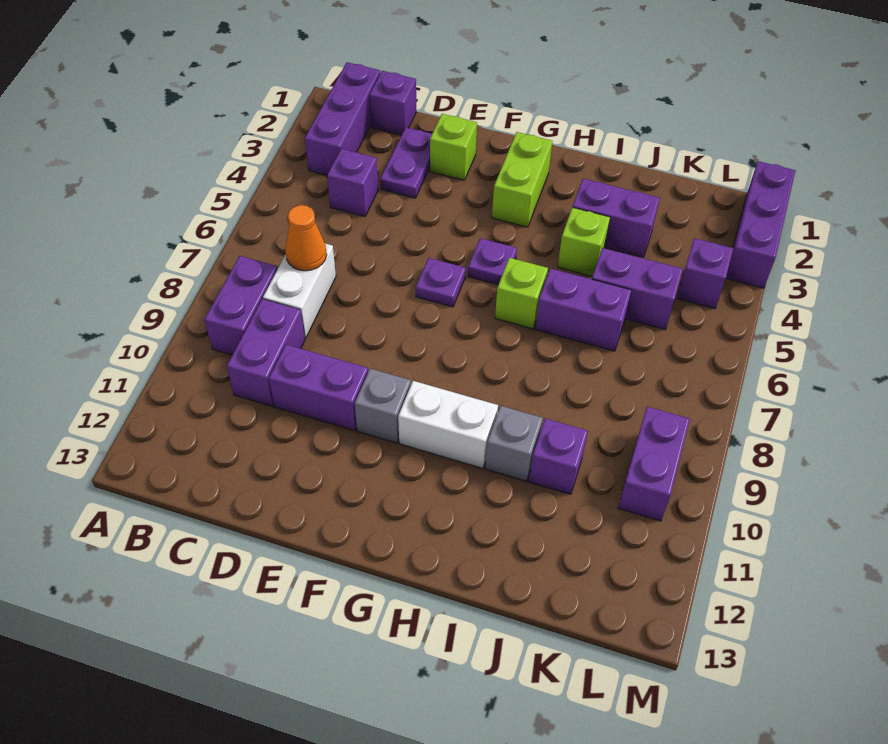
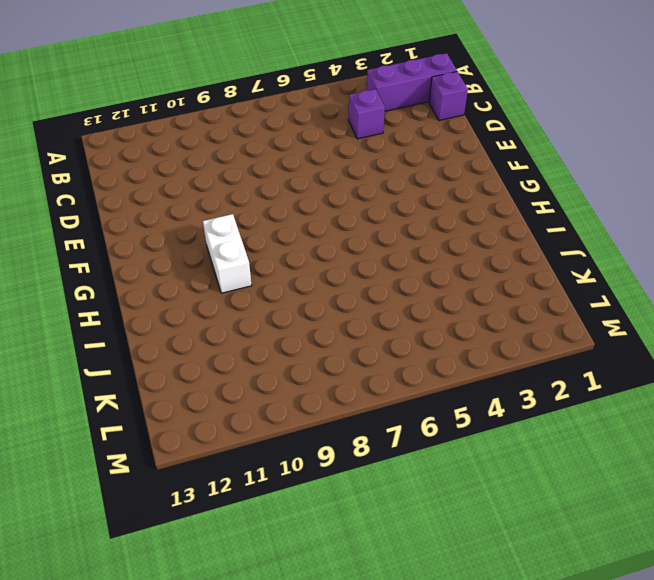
none -> purple 1x2 brick [204,256,277,355]
none -> white 1x2 brick [263,243,336,338]
none -> purple 1x2 brick [227,299,305,406]

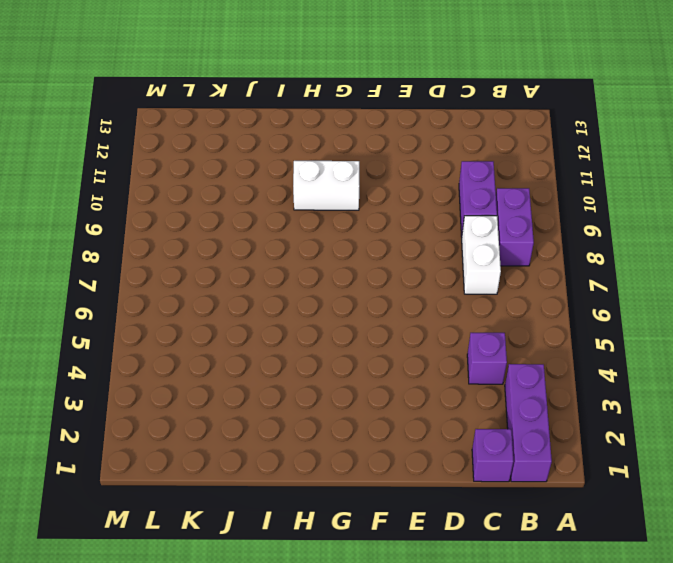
none -> purple 1x2 plate [380,127,432,198]
none -> purple 1x2 brick [269,345,368,431]
none -> lime 1x1 brick [430,114,477,180]

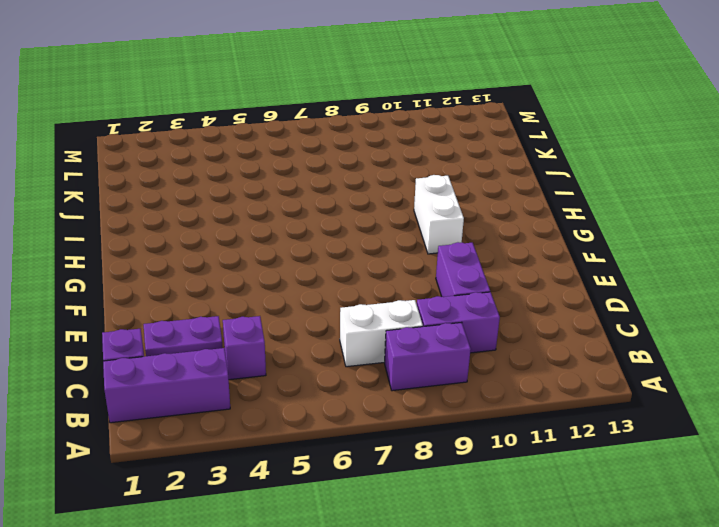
none -> lime 1x1 brick [430,114,477,180]
none -> purple 1x1 plate [416,258,466,307]
none -> grey 1x1 brick [355,369,411,443]

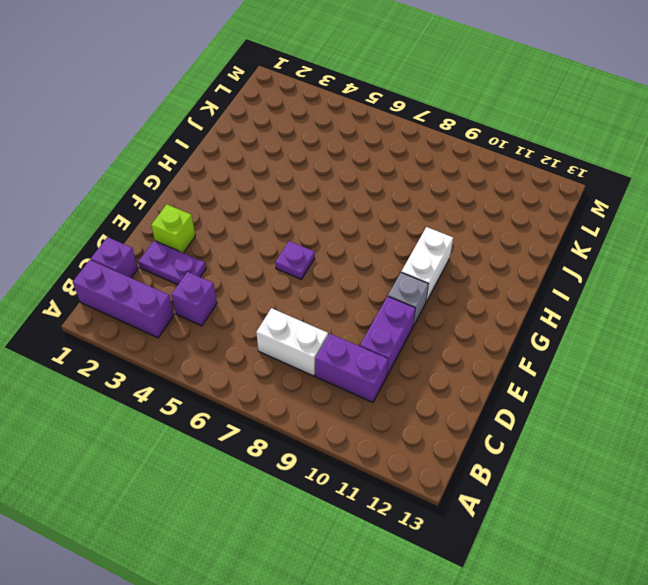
none -> purple 1x2 brick [204,256,277,355]
none -> lime 1x2 brick [492,132,552,227]
none -> purple 1x1 plate [468,238,517,285]

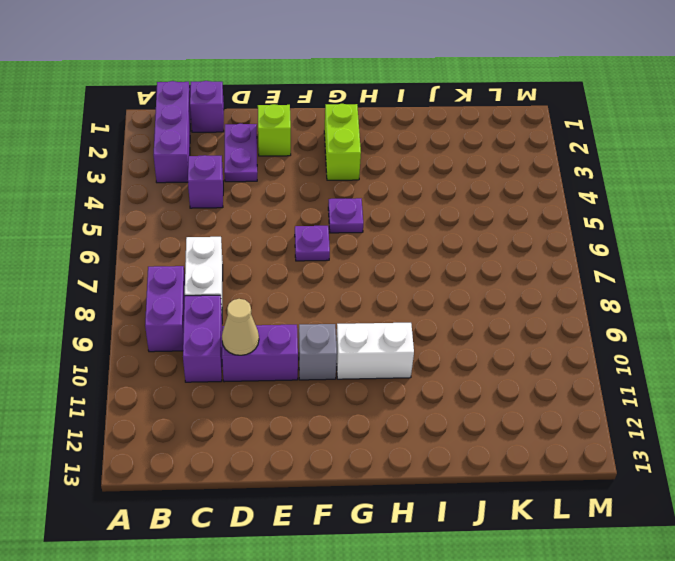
tan 1x1 cone [222,299,259,355] -> none
none -> lime 1x1 brick [495,258,548,329]
none -> purple 1x2 brick [573,179,660,257]
none -> lime 1x1 brick [557,207,610,276]

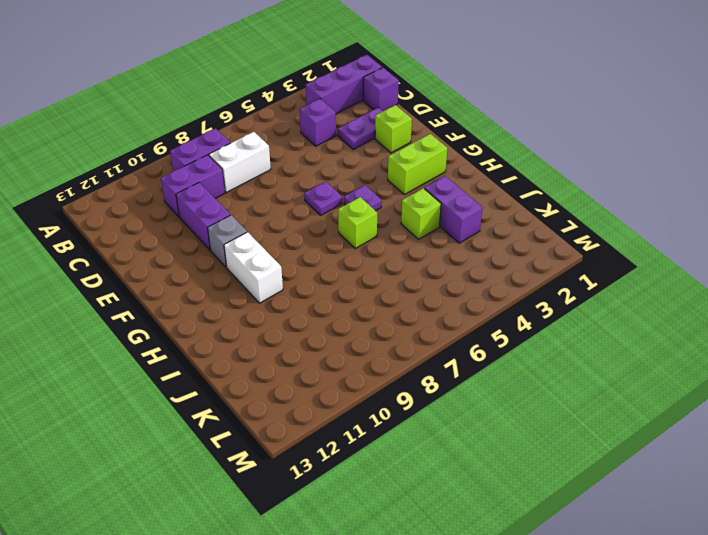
none -> purple 1x2 brick [535,268,631,351]
none -> grey 1x1 brick [485,406,543,481]
none -> purple 1x2 brick [592,248,683,330]

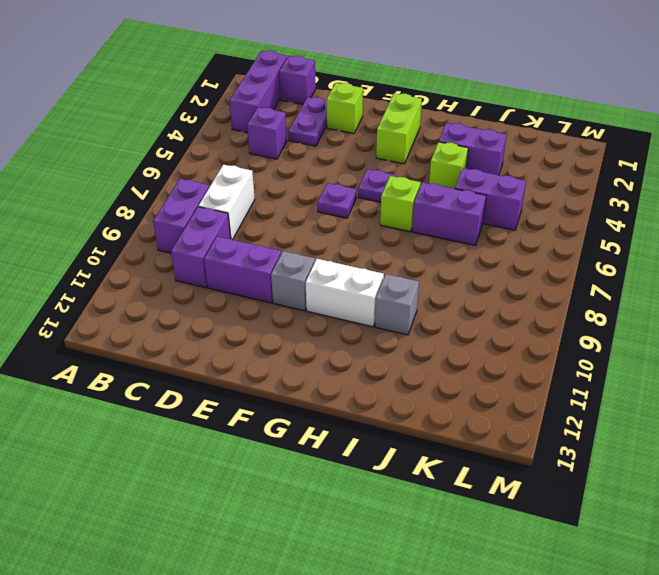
none -> purple 1x1 brick [529,419,588,494]
none -> purple 1x1 brick [677,238,733,309]
none -> purple 1x2 brick [618,407,690,521]

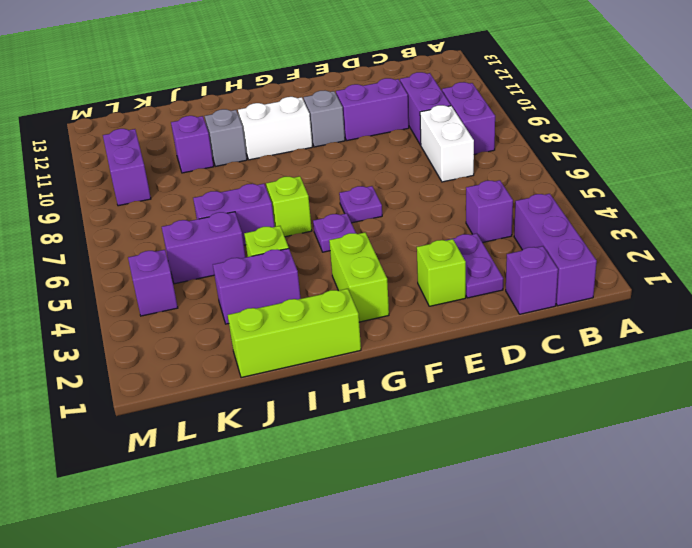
lime 1x3 brick [228,289,361,378] -> none
none -> purple 1x3 brick [726,161,796,288]
none -> orange 1x1 cone [285,205,327,271]

